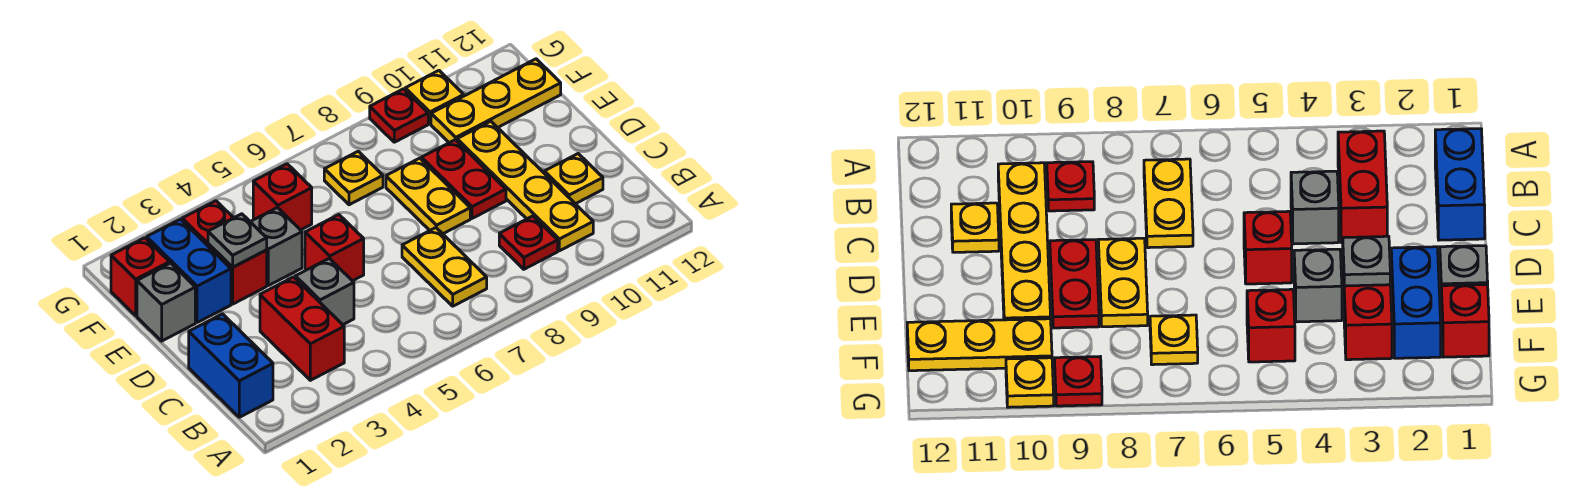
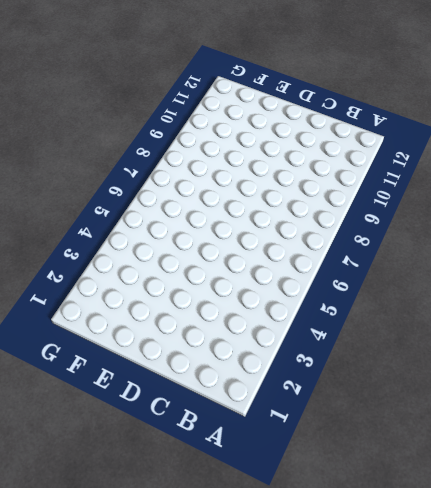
none -> blue 1x2 brick [189,314,273,417]
none -> red 1x2 brick [260,277,344,380]
none -> yellow 1x2 plate [402,228,487,306]

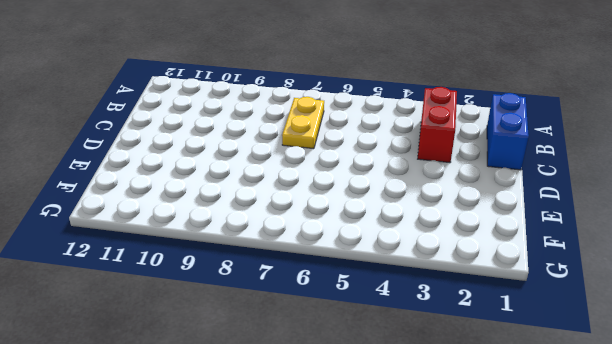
none -> red 1x1 plate [499,216,558,269]
none -> yellow 1x4 plate [457,121,593,251]
none -> grey 1x1 brick [295,258,354,325]

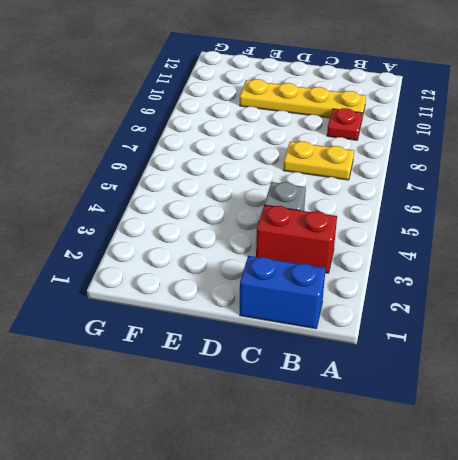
none -> yellow 1x1 plate [544,154,603,204]
none -> red 1x1 brick [305,215,364,281]
none -> yellow 1x2 plate [386,158,470,234]

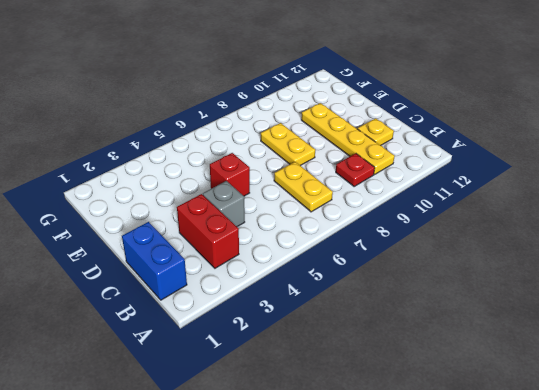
none -> red 1x2 plate [421,140,506,218]
none -> grey 1x1 brick [137,263,195,341]
none -> blue 1x2 brick [147,219,231,323]

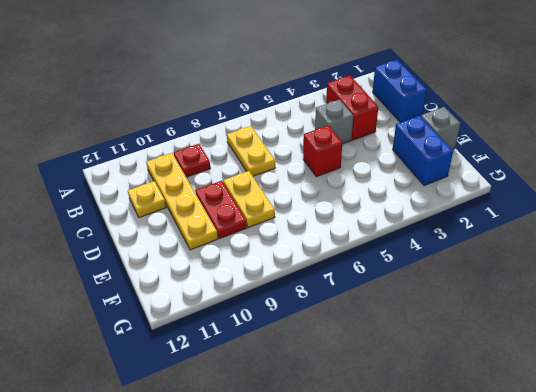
none -> red 1x2 brick [182,201,267,304]
none -> grey 1x1 brick [250,208,302,286]
none -> red 1x1 brick [111,238,170,316]

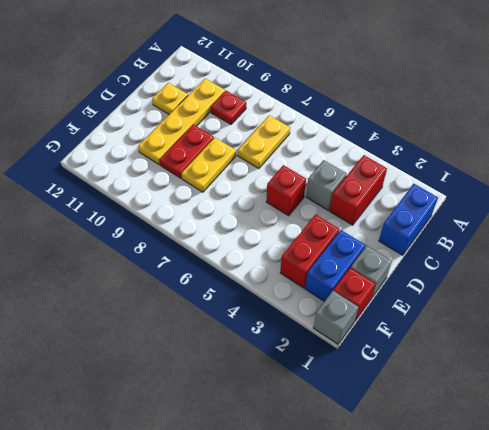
grey 1x1 brick [313,291,358,344] -> grey 1x1 brick moved to [250,208,302,286]
none -> red 1x1 brick [253,164,312,230]
none -> yellow 1x1 plate [324,151,383,205]
none -> yellow 1x3 plate [431,59,561,143]

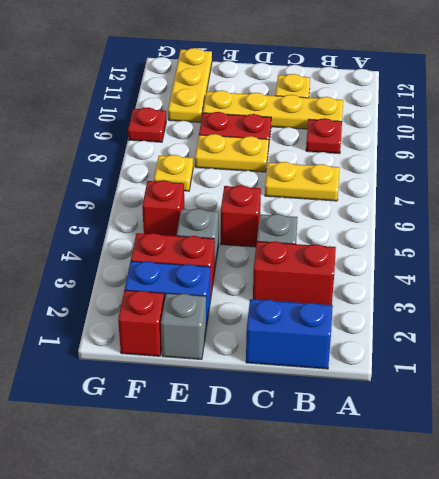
none -> yellow 1x1 plate [405,71,464,124]
none -> grey 1x1 plate [208,214,267,267]

